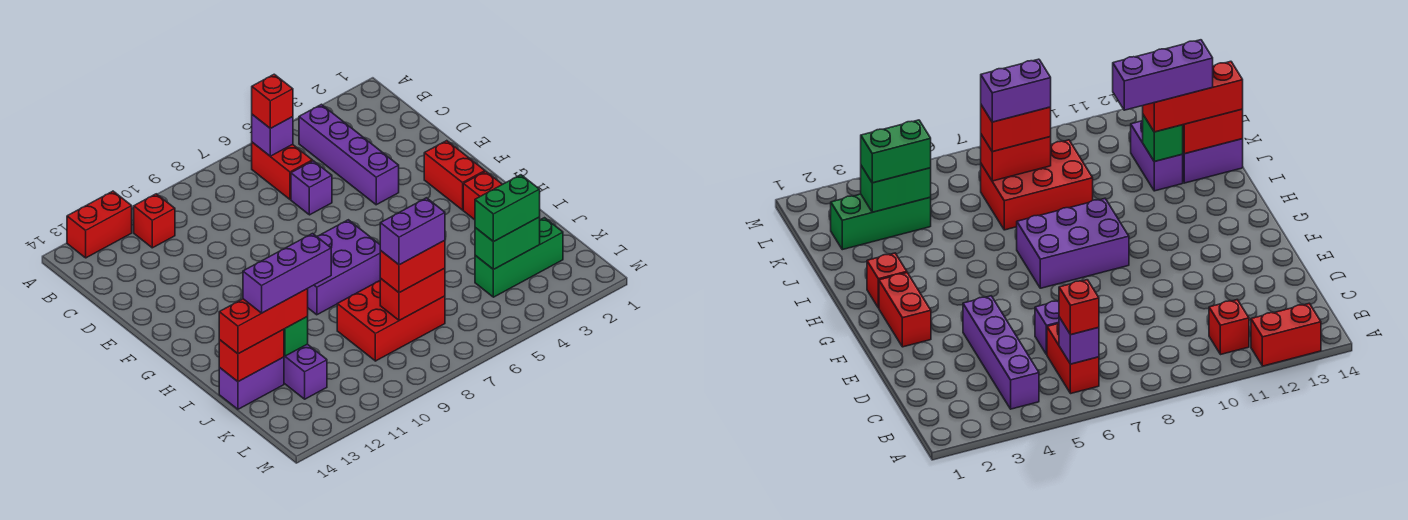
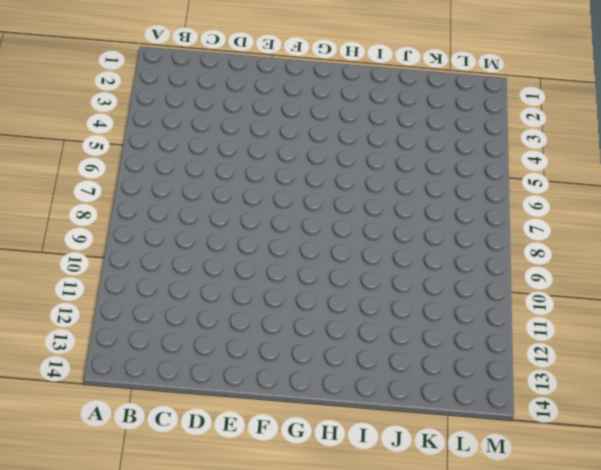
none -> red 1x2 brick [67,191,132,258]
none -> purple 1x4 brick [299,104,399,205]
none -> red 1x2 brick [252,142,312,199]

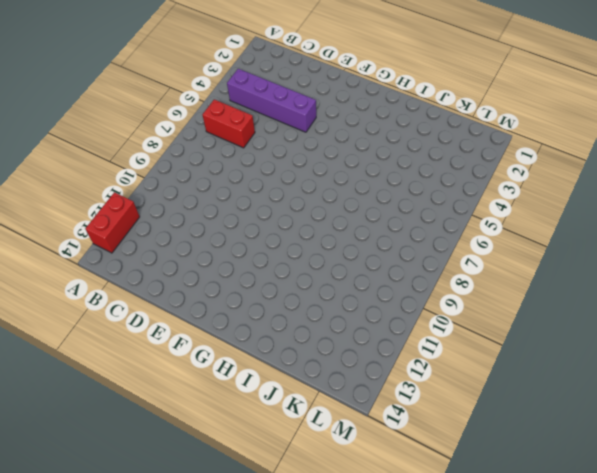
none -> red 1x1 brick [134,194,175,248]
none -> purple 1x1 brick [291,161,332,215]
none -> red 1x2 brick [424,141,485,210]

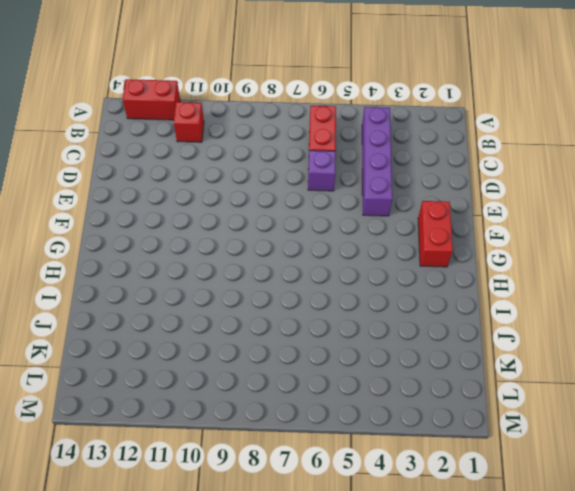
none -> purple 2x3 brick [308,220,381,315]
none -> red 1x1 brick [463,171,502,220]
none -> red 2x3 brick [337,281,445,361]

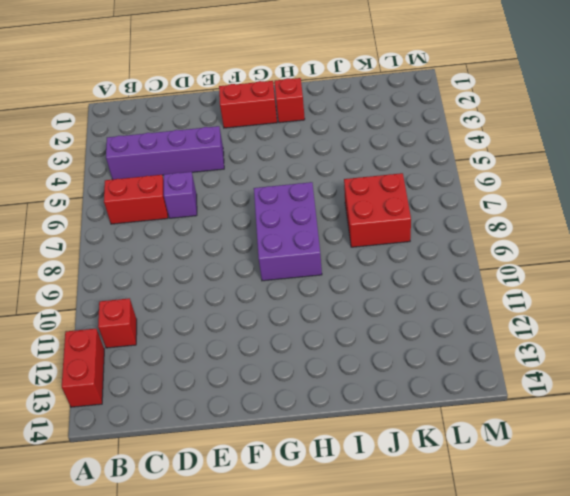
red 2x2 brick [344,173,411,247] -> red 2x3 brick [337,281,445,361]
none -> purple 1x2 brick [284,344,327,399]
none -> purple 1x2 brick [219,357,284,409]
none -> green 1x3 brick [475,218,563,297]

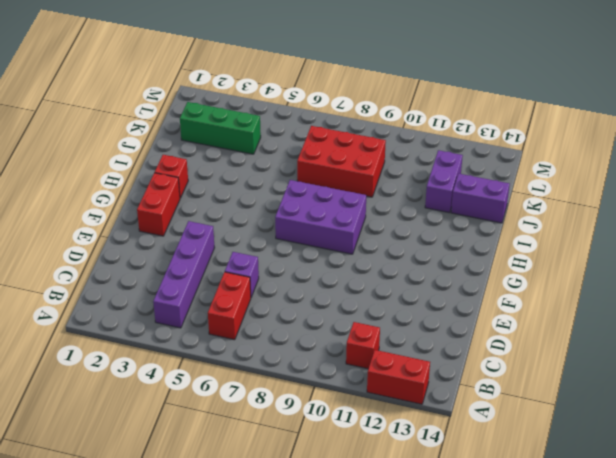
none -> purple 1x1 brick [252,115,293,156]
none -> green 1x1 brick [284,317,308,356]
none -> red 1x2 brick [219,329,284,382]

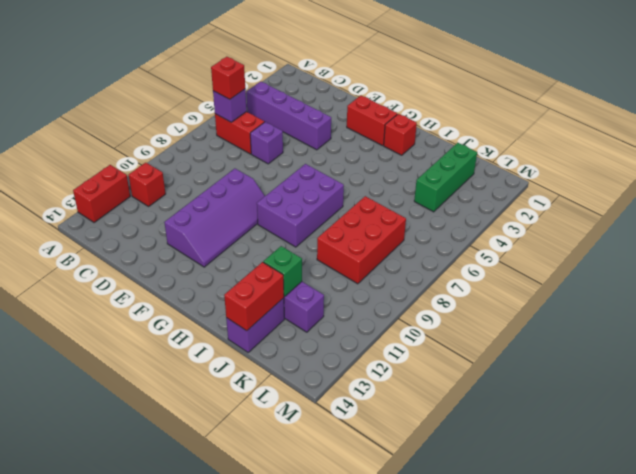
purple 2x4 slope [164,169,265,267] -> none
none -> green 1x2 brick [475,217,540,270]
none -> red 1x2 brick [380,268,445,320]
none -> red 1x3 brick [219,289,308,354]

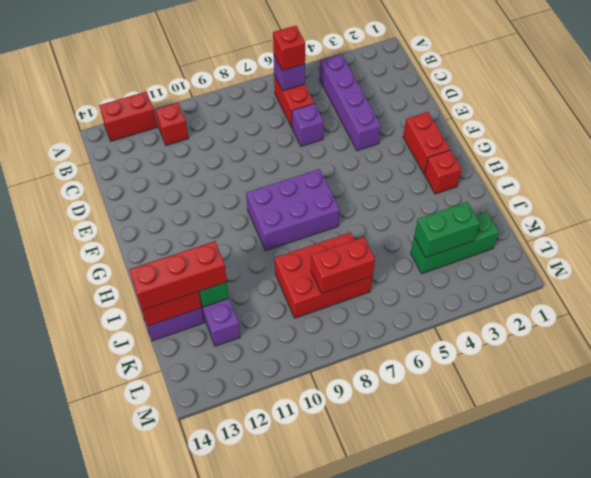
none -> green 1x2 brick [475,175,540,242]
none -> red 1x2 brick [380,240,445,293]
none -> purple 1x3 brick [243,234,331,313]

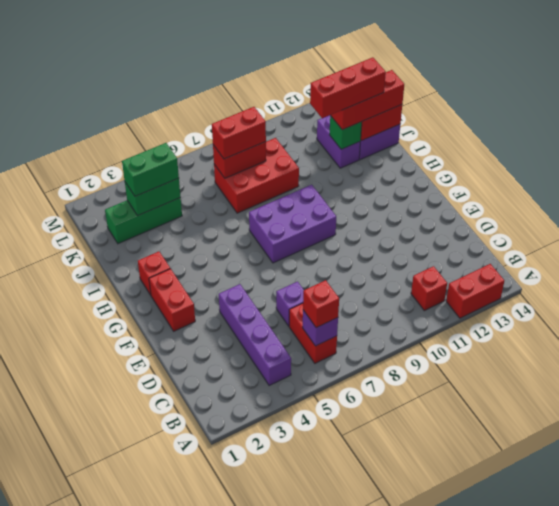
red 1x3 brick [310,57,386,118] -> purple 1x3 brick [243,234,331,313]
none -> purple 1x2 brick [380,198,445,265]

